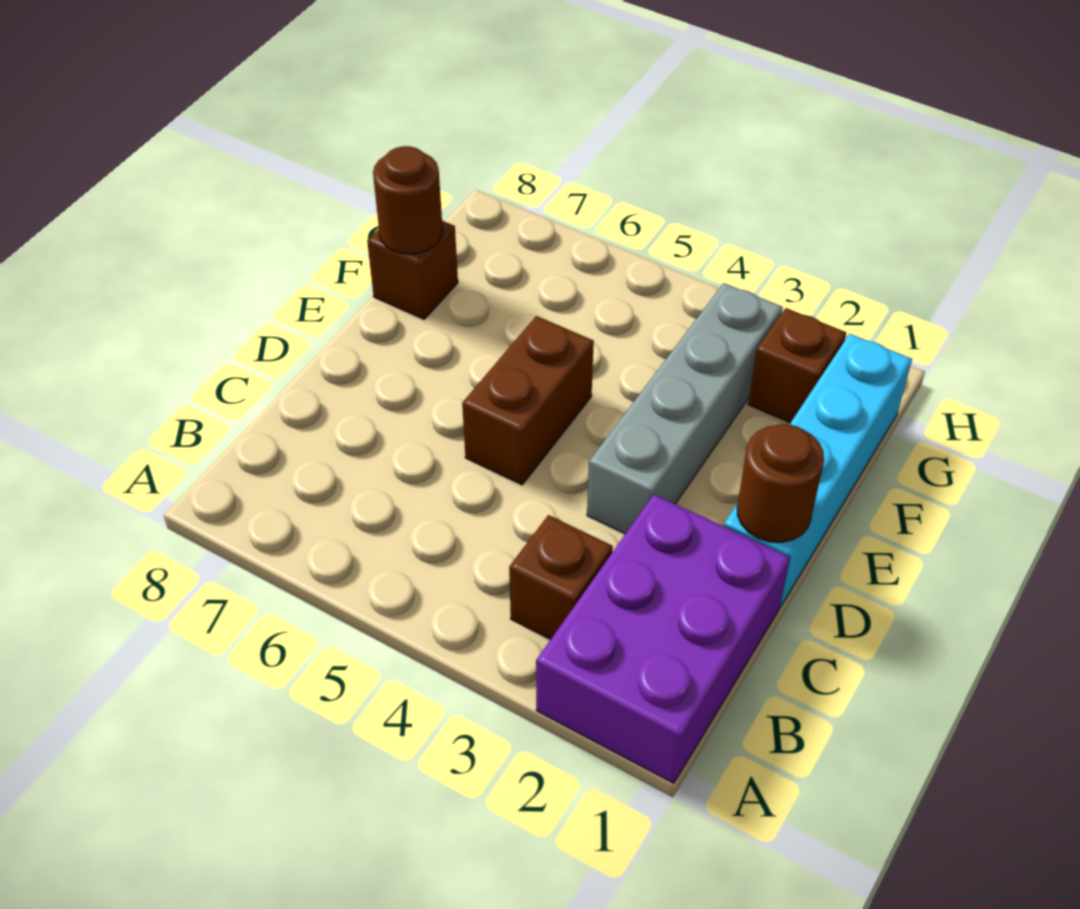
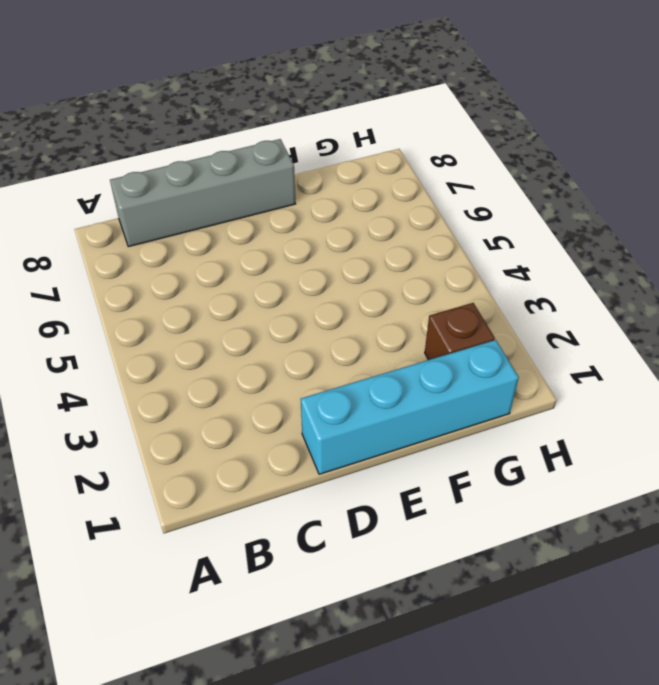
grey 1x4 brick [110,139,296,247] -> grey 1x4 brick moved to [587,283,783,534]
none -> purple 2x3 brick [536,495,790,783]
none -> brown 1x1 brick [509,515,613,640]

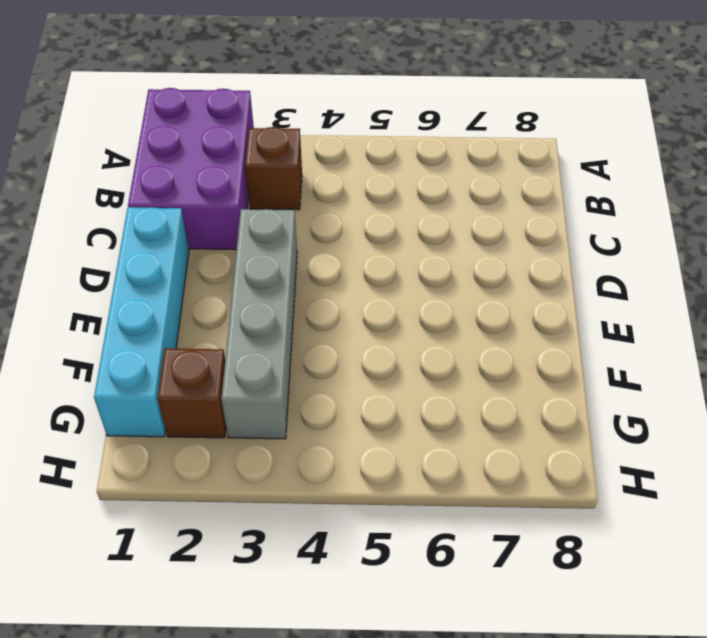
none -> brown 1x2 brick [462,316,594,485]
none -> brown 1x1 brick [367,221,458,319]

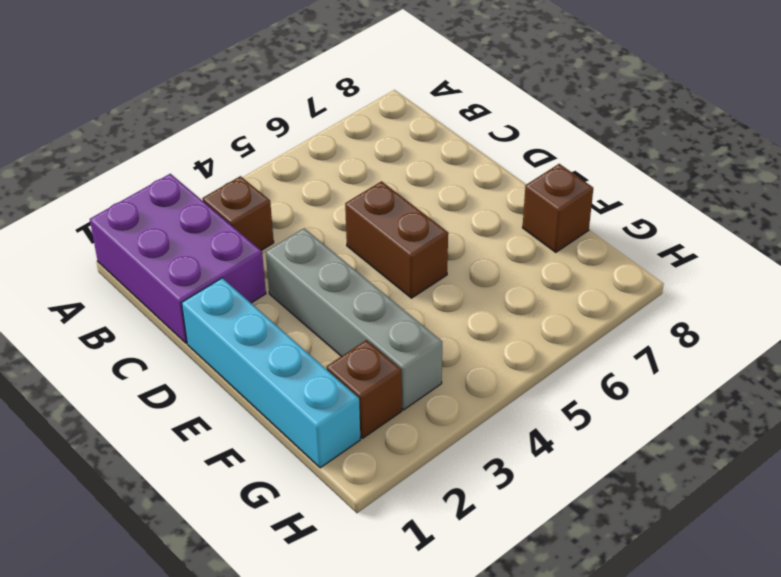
none -> brown 1x1 round brick [737,424,824,542]
none -> brown 1x1 round brick [373,146,443,254]

